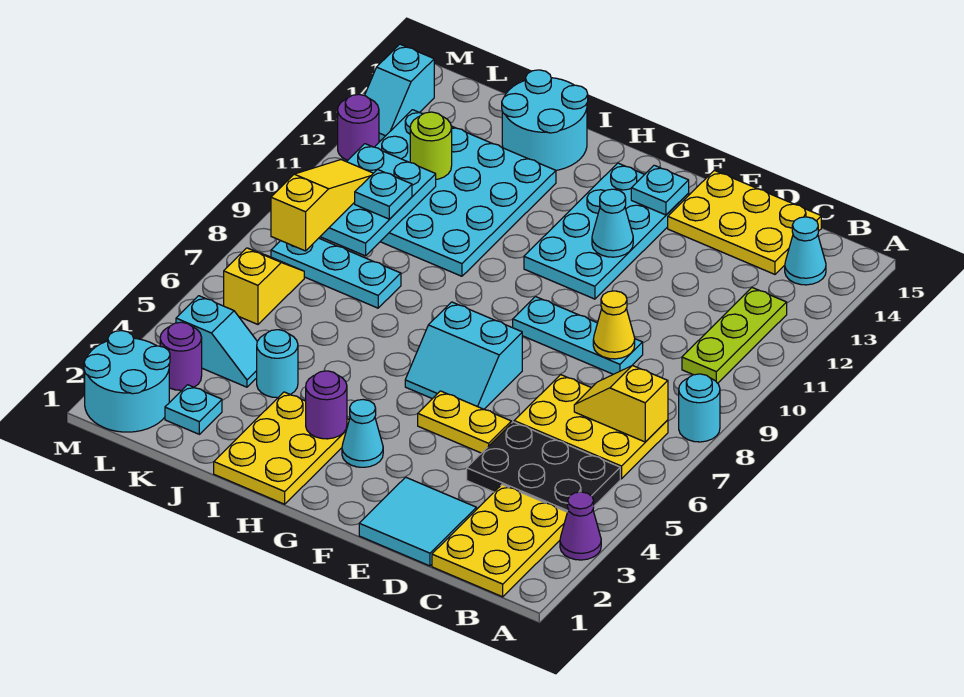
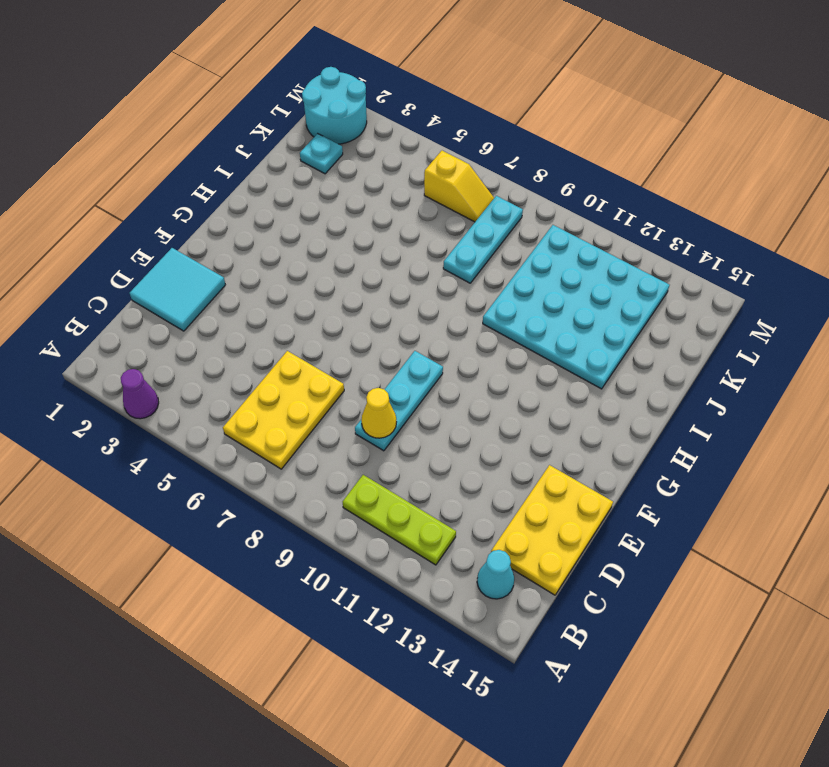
none -> cyan 1x1 round brick [679,374,720,442]
none -> yellow 2x3 plate [432,485,567,597]
none -> black 2x3 plate [467,422,620,512]
none -> yellow 1x2 plate [418,391,511,453]

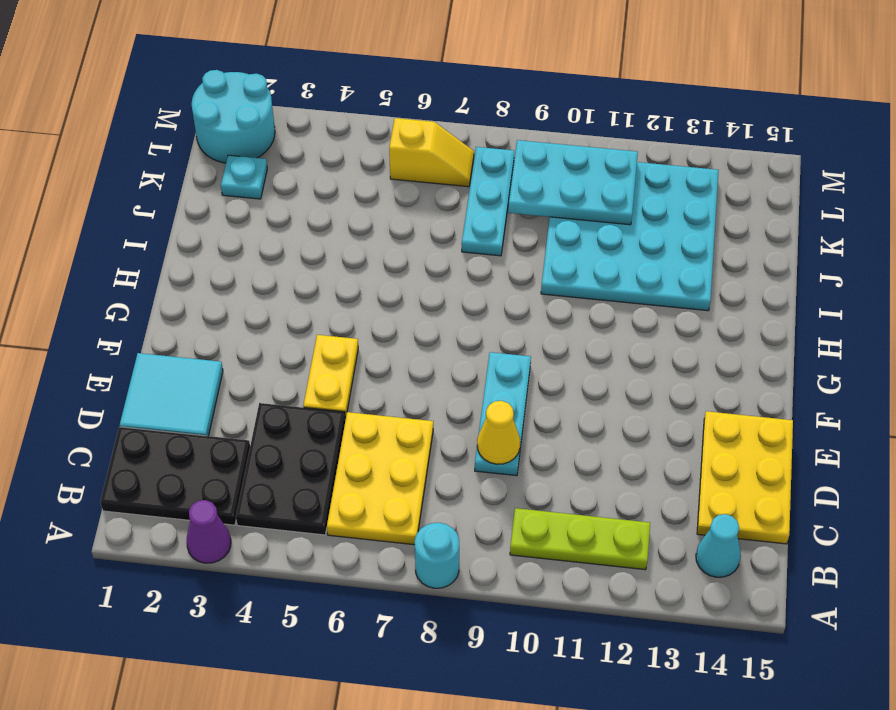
black 2x3 plate [100,427,250,525] -> yellow 2x3 plate [432,485,567,597]
none -> cyan 2x2 slope [405,302,522,409]
none -> cyan 2x4 plate [524,163,689,299]
none -> cyan 1x1 cone [342,399,383,467]
none -> yellow 2x3 plate [214,392,349,504]

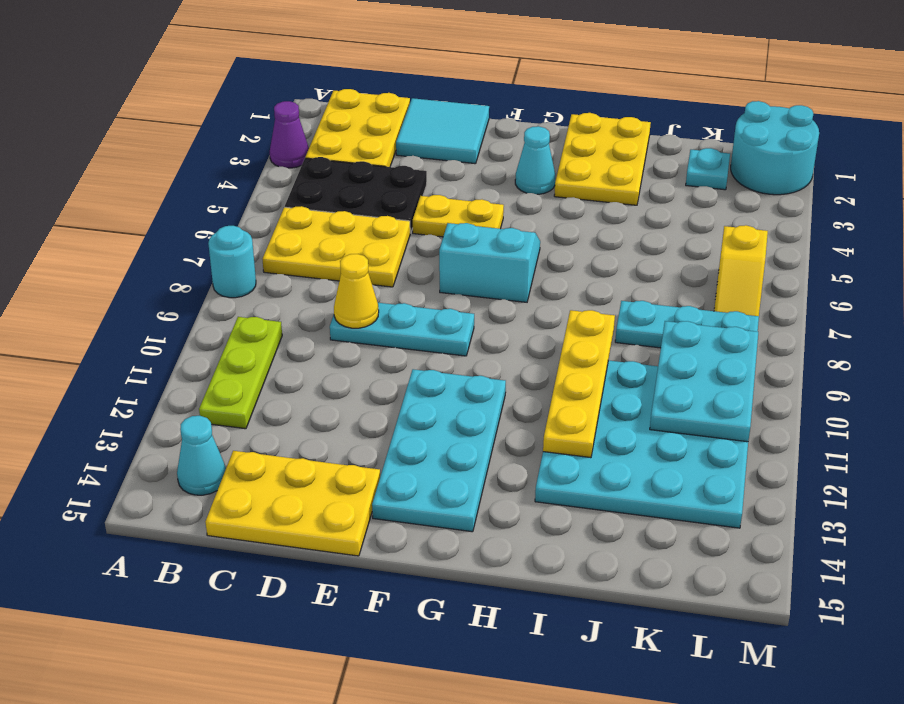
yellow 1x4 plate [543,310,615,458] -> none
none -> cyan 2x2 round brick [502,70,588,170]
none -> cyan 1x1 round brick [257,330,298,398]
none -> cyan 1x2 slope [176,296,257,387]
none -> purple 1x1 round brick [160,322,202,390]

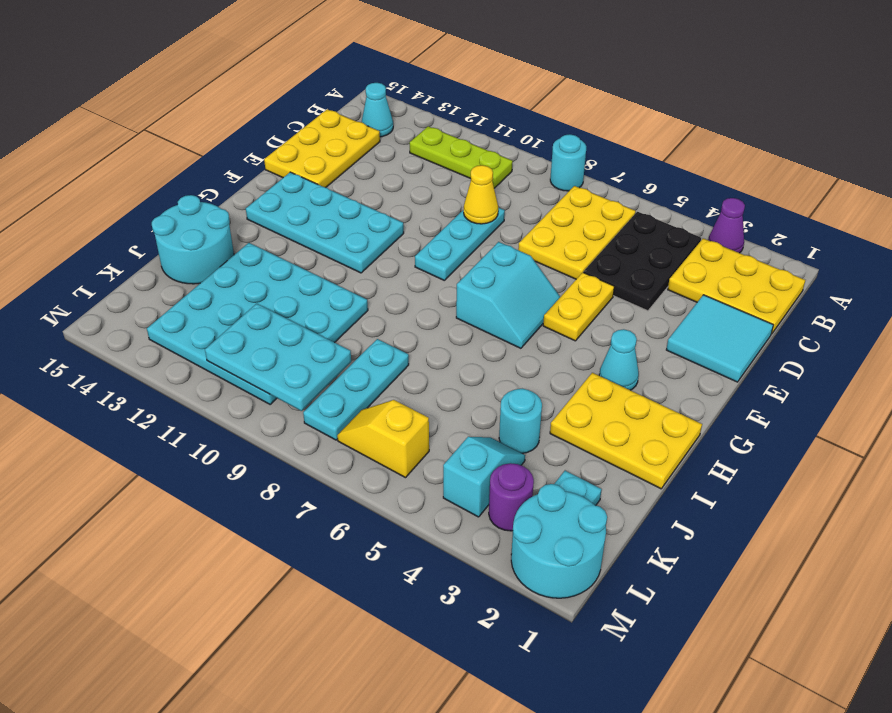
none -> purple 1x1 round brick [338,94,379,160]
none -> cyan 1x2 slope [365,44,434,141]
none -> yellow 1x2 slope [574,365,668,442]
none -> cyan 1x1 cone [592,189,633,257]

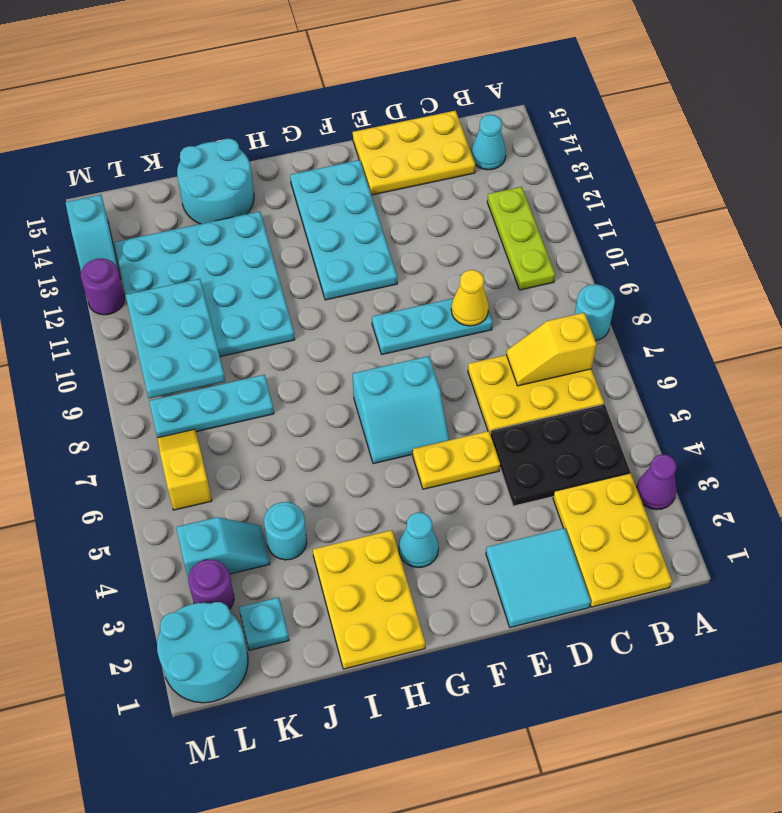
none -> cyan 1x1 cone [592,189,633,257]
none -> cyan 1x1 plate [631,165,689,215]
none -> purple 1x1 round brick [306,371,347,439]
none -> lime 1x1 round brick [410,112,452,179]

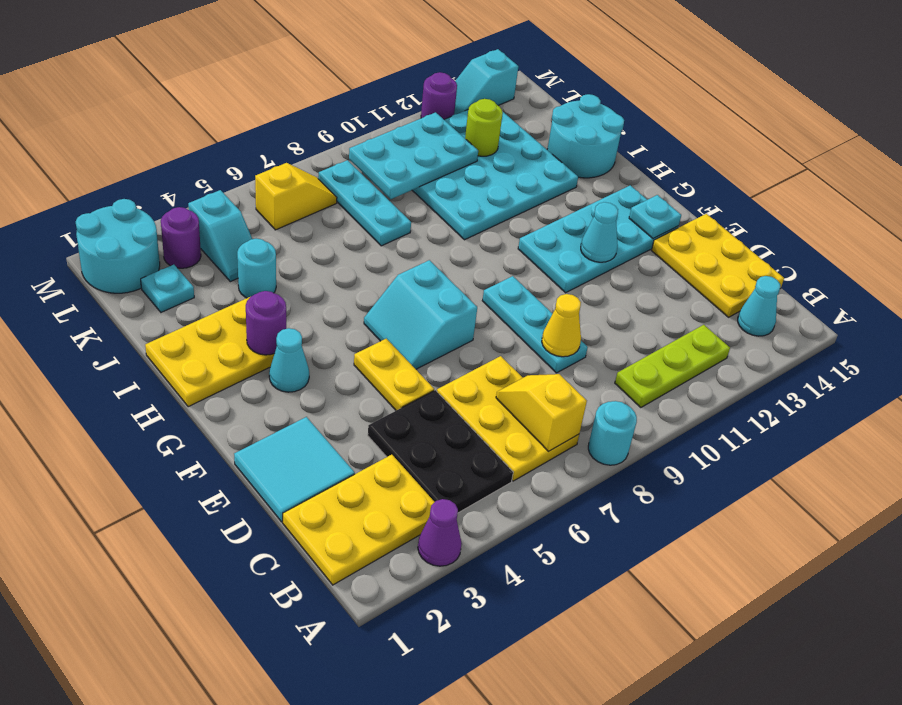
none -> cyan 1x1 plate [355,169,412,219]
none -> yellow 1x3 slope [271,160,373,251]

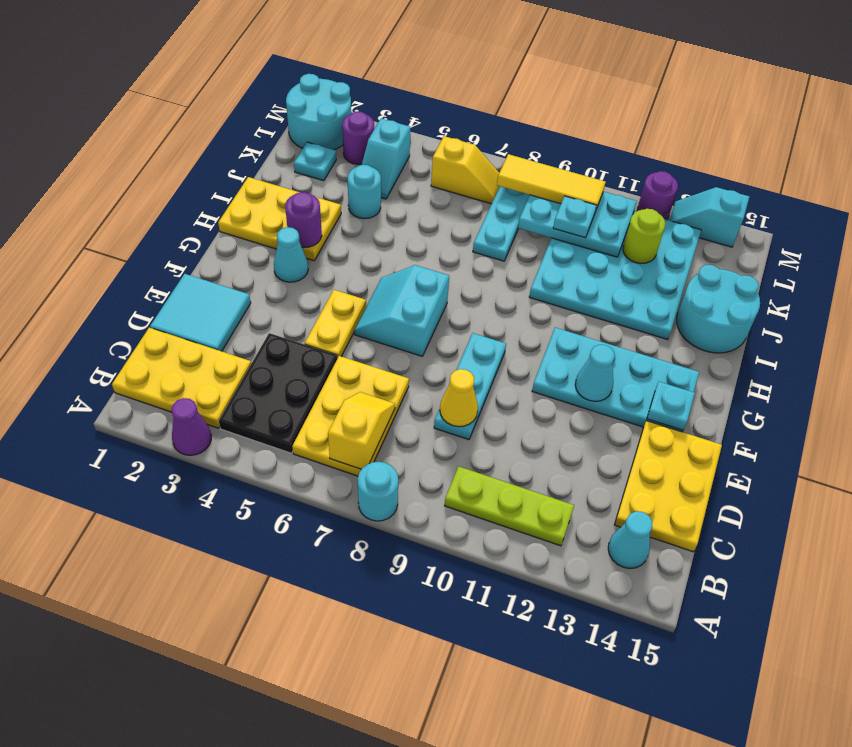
yellow 1x3 tile [497,154,605,212] -> yellow 1x3 slope [271,160,373,251]

